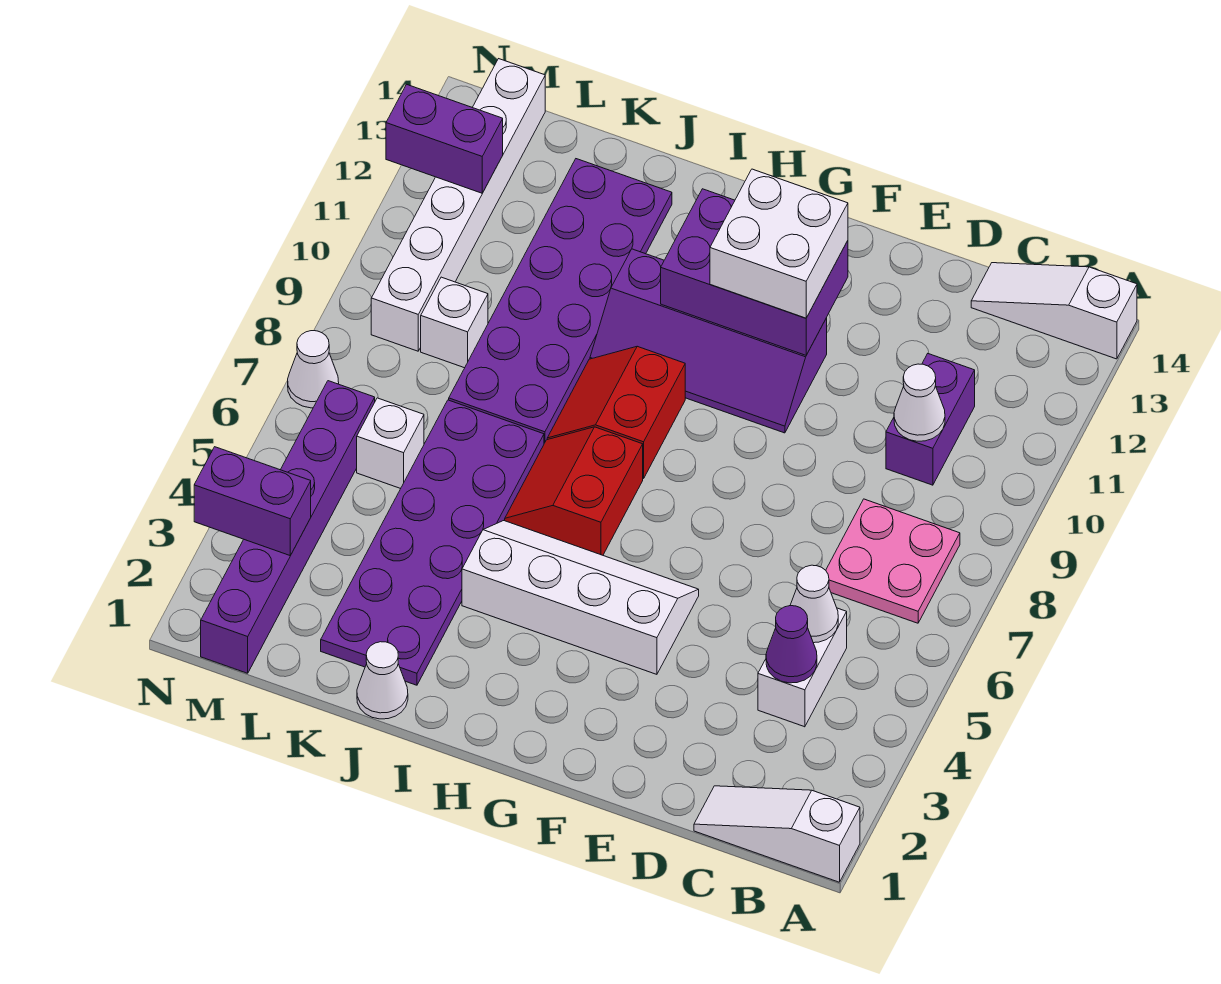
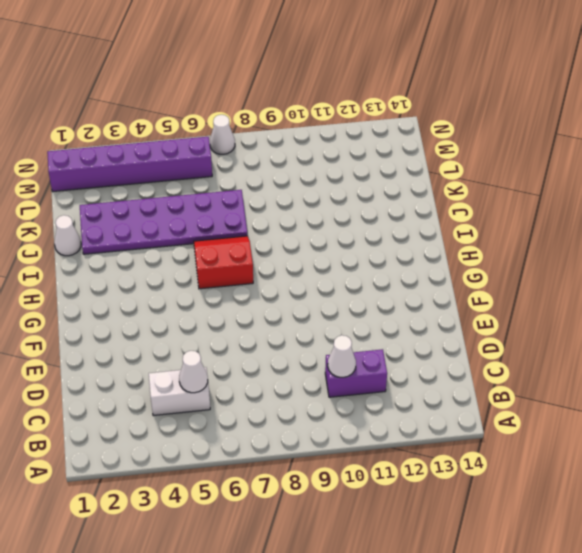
none -> white 1x3 slope [694,786,860,882]
none -> white 1x3 slope [971,263,1137,359]
none -> pink 2x2 plate [826,499,960,623]

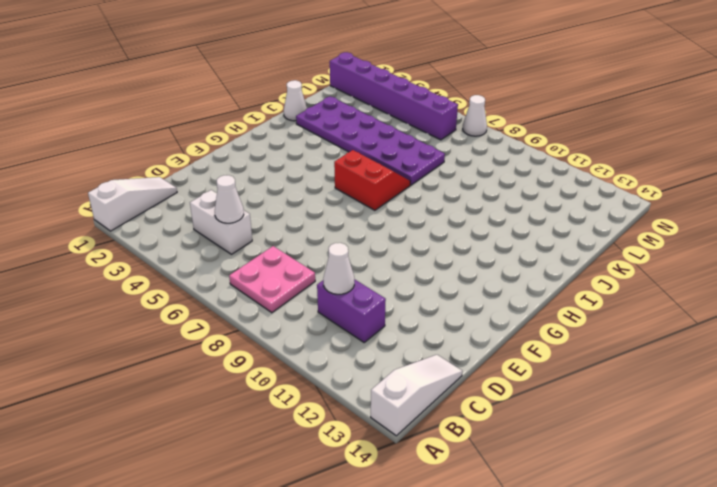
none -> white 2x4 slope [462,520,699,674]
none -> purple 2x4 slope [590,249,827,433]
none -> red 2x2 slope [547,346,685,479]

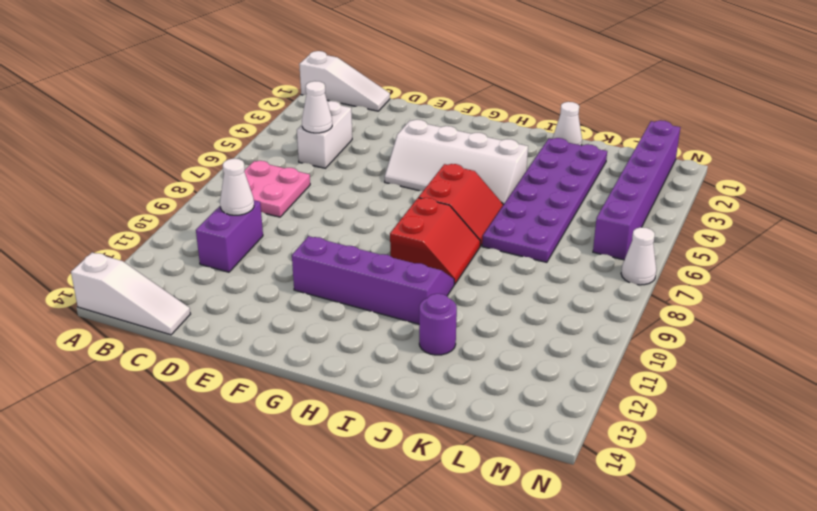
purple 1x1 round brick [419,294,457,355] -> purple 2x6 plate [449,159,672,443]
none -> white 1x1 brick [357,398,424,489]
none -> white 1x1 brick [421,277,488,368]
none -> white 1x6 brick [371,59,545,351]

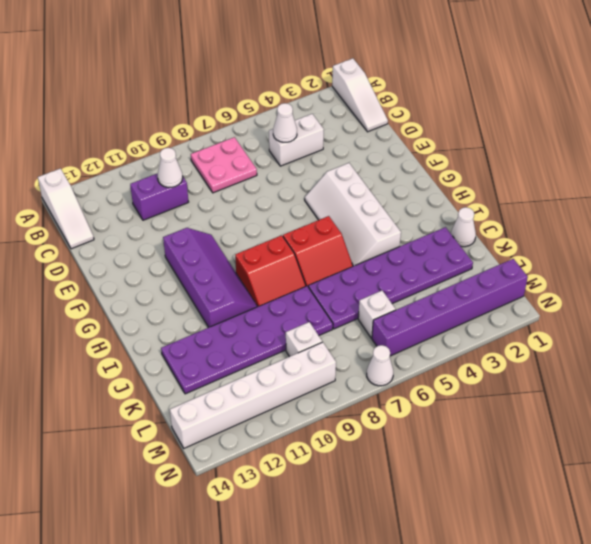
none -> purple 1x1 cone [766,606,817,683]
none -> purple 2x3 brick [661,189,848,355]
none -> purple 1x2 brick [194,447,311,555]

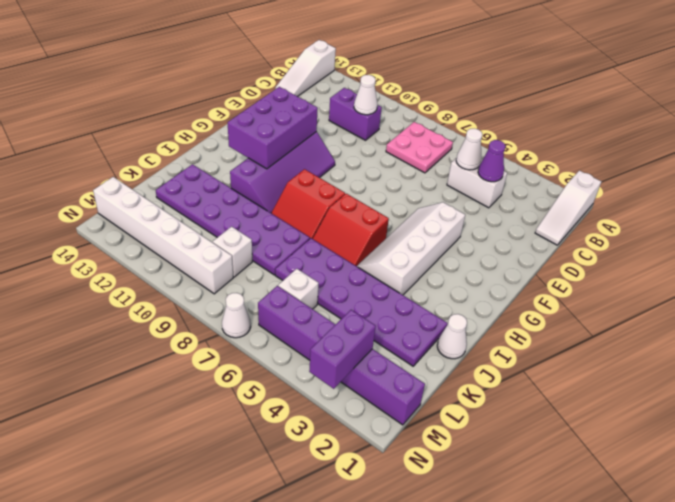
none -> purple 1x2 brick [386,84,503,193]
none -> white 2x2 brick [710,169,848,318]

